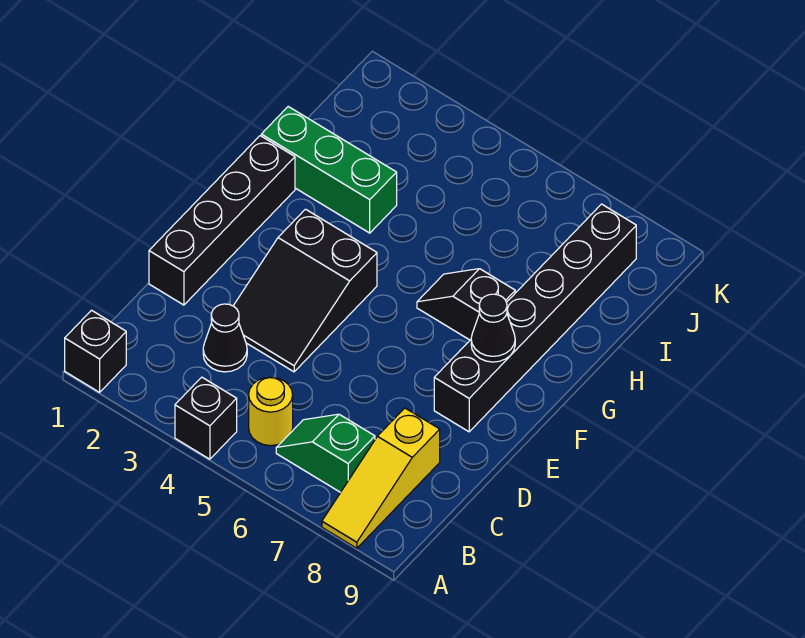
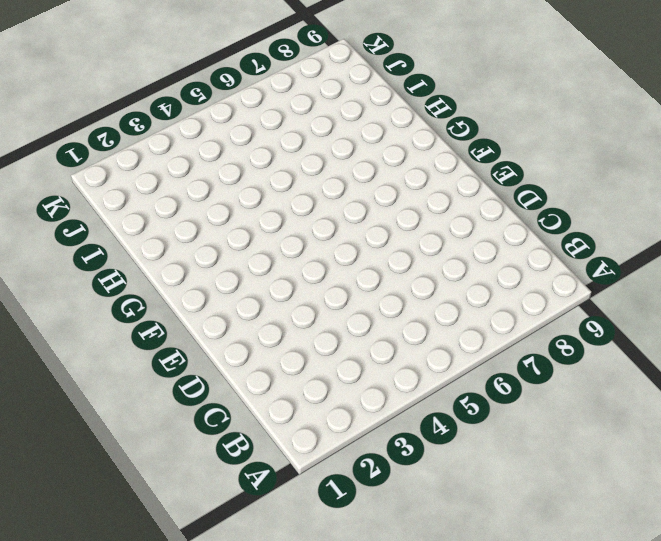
none -> black 1x1 brick [65,310,126,392]
none -> black 1x1 brick [175,377,237,459]
none -> yellow 1x3 slope [322,408,440,548]

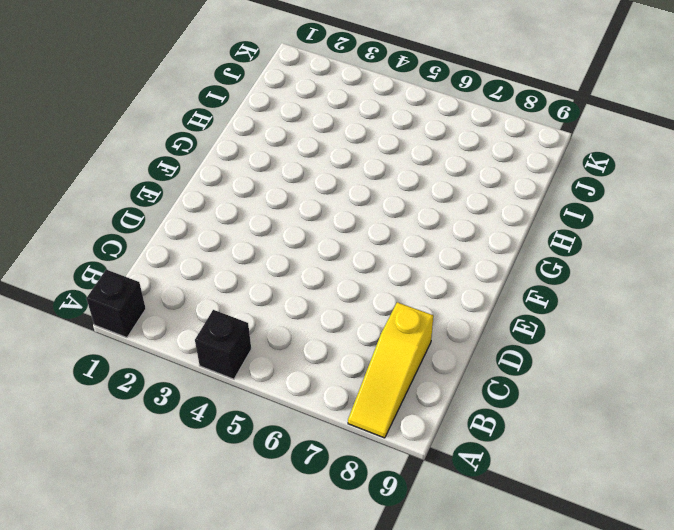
none -> yellow 1x1 round brick [249,377,293,446]
none -> green 1x2 slope [276,414,375,492]
none -> black 1x1 cone [203,304,247,372]

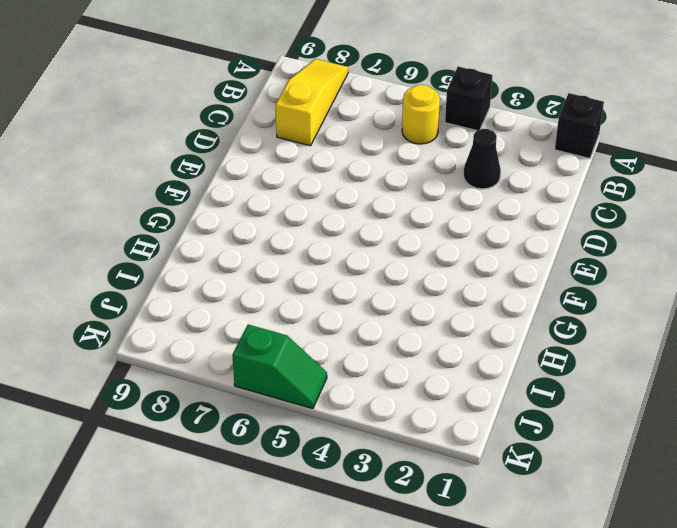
green 1x2 slope [232,325,327,409] -> green 1x2 slope moved to [276,414,375,492]
none -> black 1x4 brick [149,136,295,305]
none -> black 2x3 slope [234,209,377,372]
none -> black 1x6 brick [434,204,636,432]

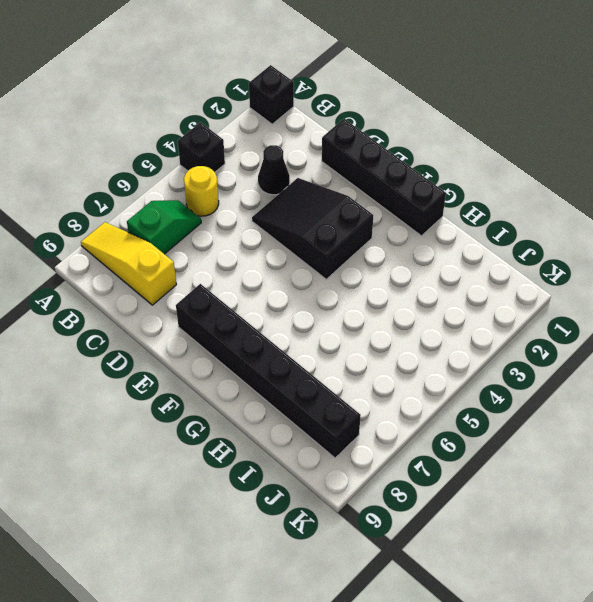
none -> black 1x2 slope [417,269,515,340]
none -> green 1x3 brick [261,107,397,233]
none -> black 1x1 cone [471,294,515,362]

